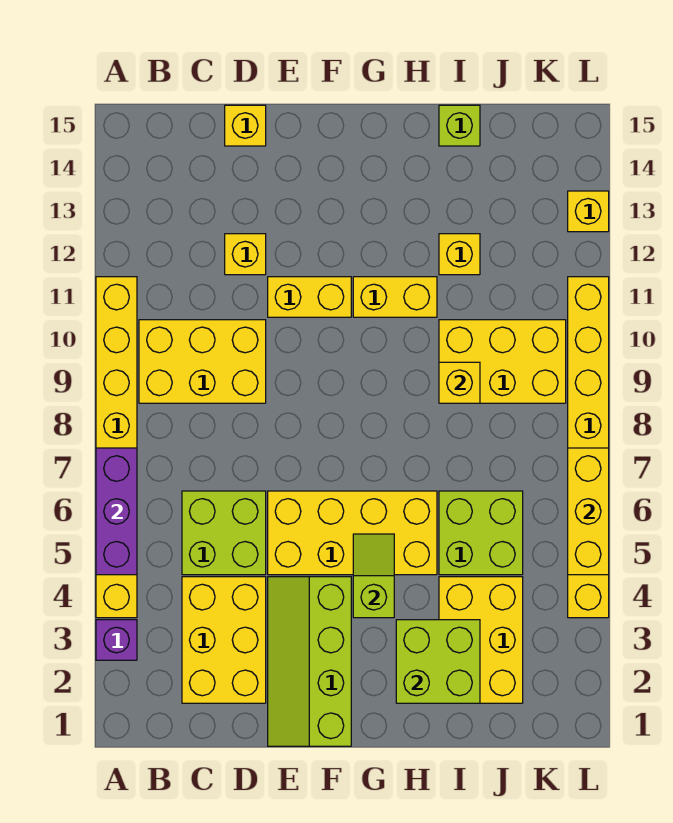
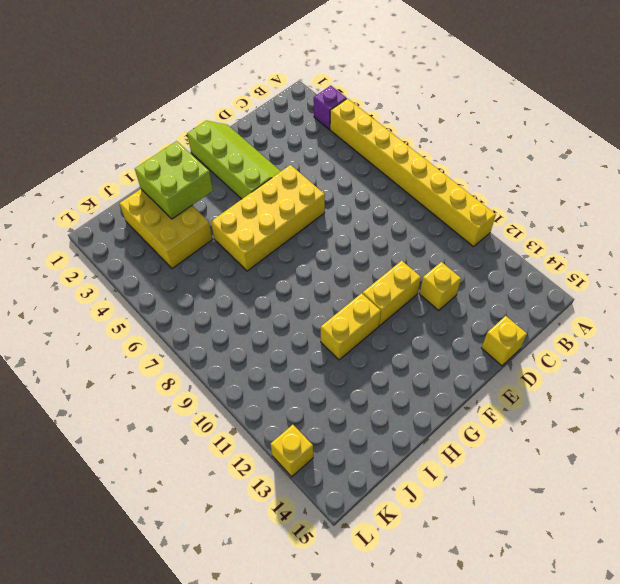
none -> yellow 2x3 brick [139,320,266,403]
none -> yellow 2x3 brick [182,577,266,703]
none -> lime 2x2 brick [182,491,266,575]

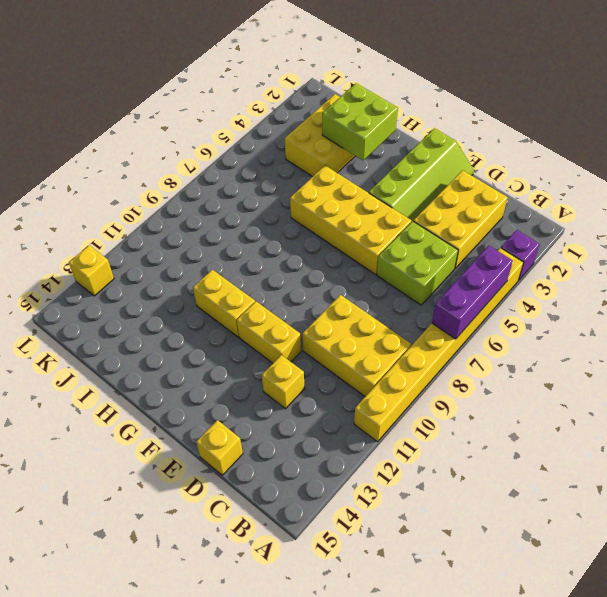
none -> lime 2x2 brick [439,491,523,575]
none -> yellow 2x3 brick [439,320,566,403]
none -> yellow 1x1 brick [439,234,480,275]

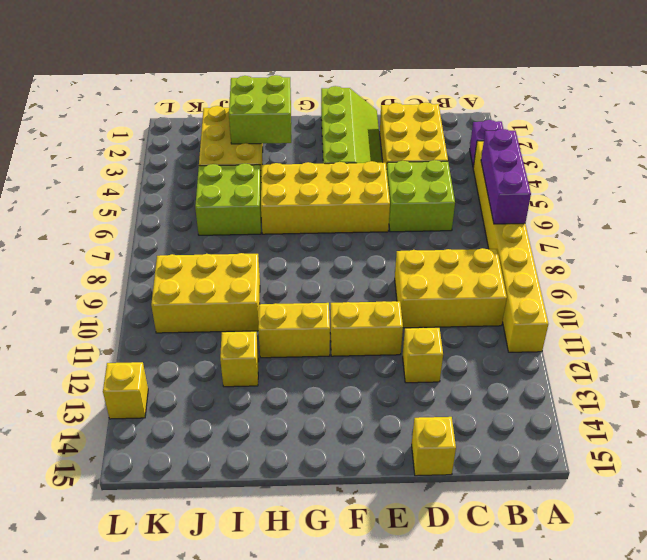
none -> lime 1x1 brick [439,105,480,146]
none -> yellow 1x8 brick [568,277,609,618]
none -> lime 1x2 slope [353,534,394,618]

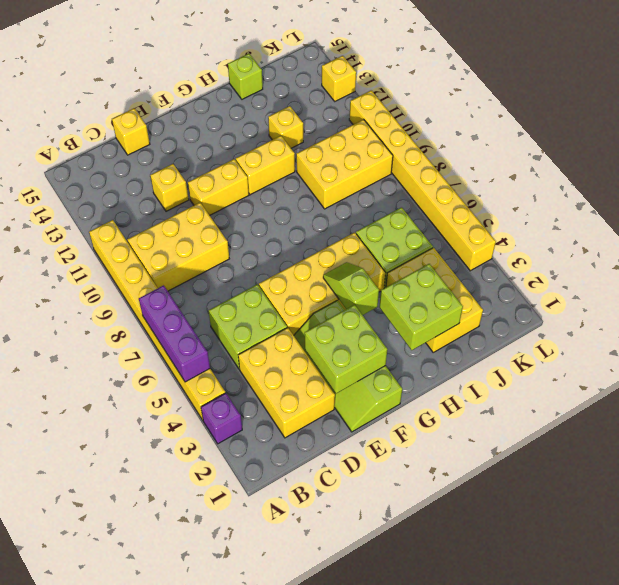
lime 2x2 brick [305,305,387,393] -> none
none -> yellow 1x1 brick [439,362,480,403]
none -> yellow 1x3 brick [568,448,609,575]

